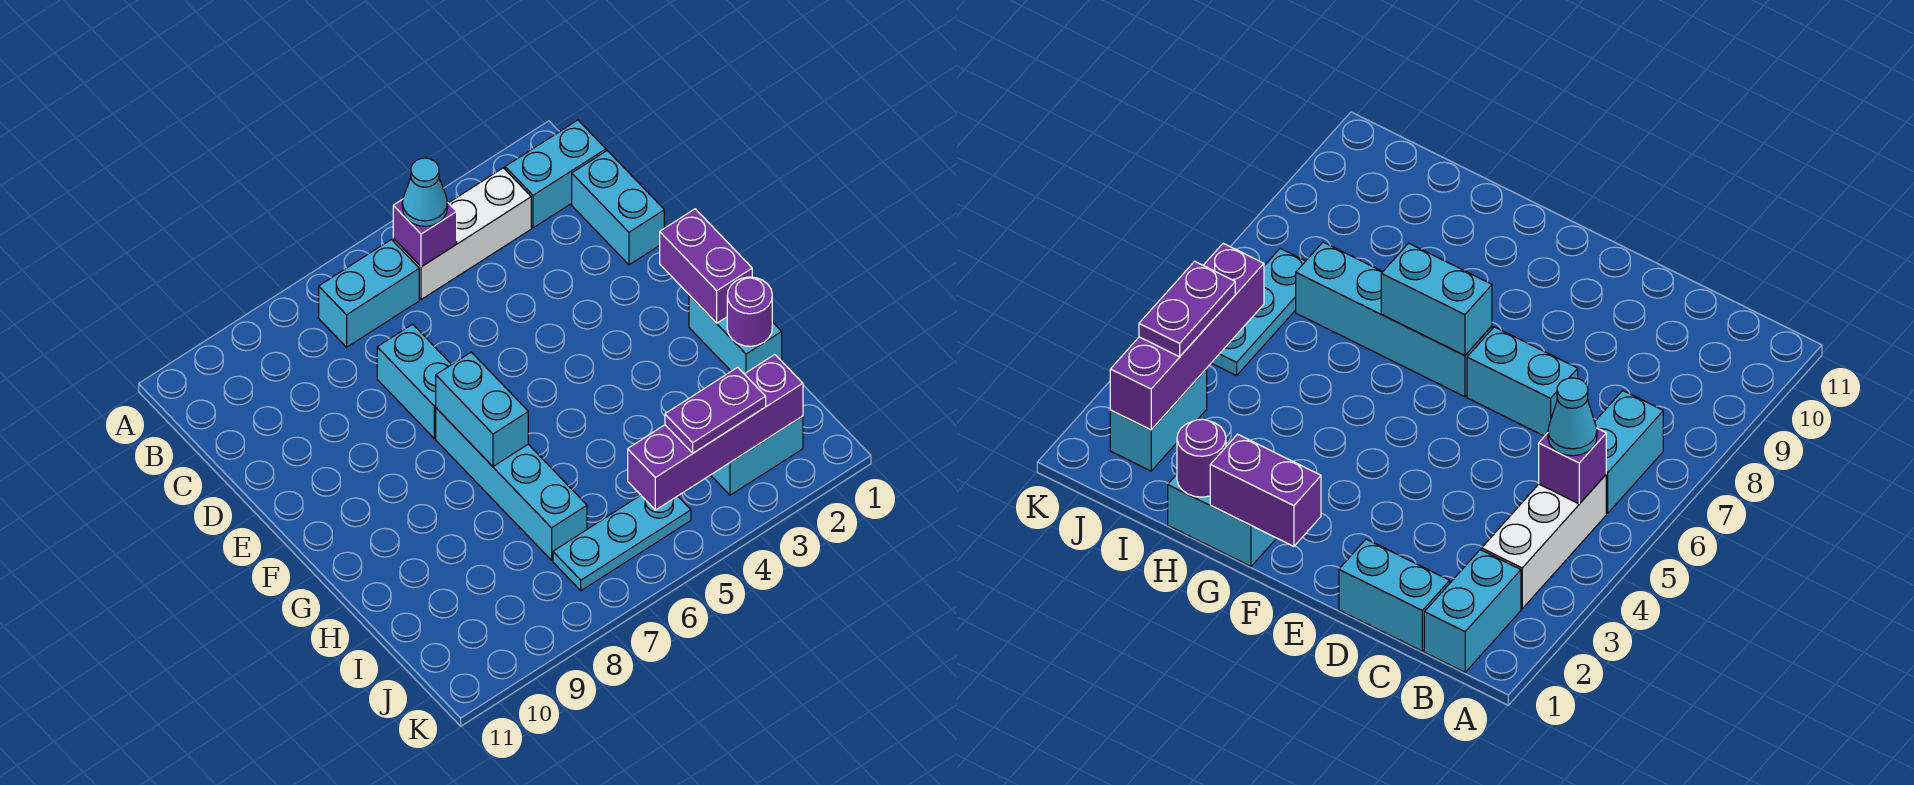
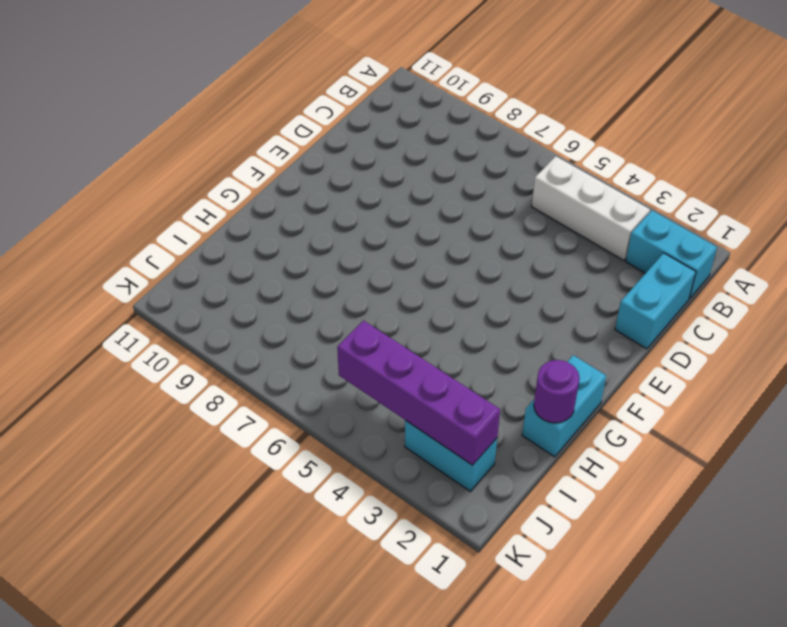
none -> cyan 1x2 brick [319,240,419,347]
none -> cyan 1x2 brick [377,324,452,439]
none -> cyan 1x4 brick [436,408,587,560]

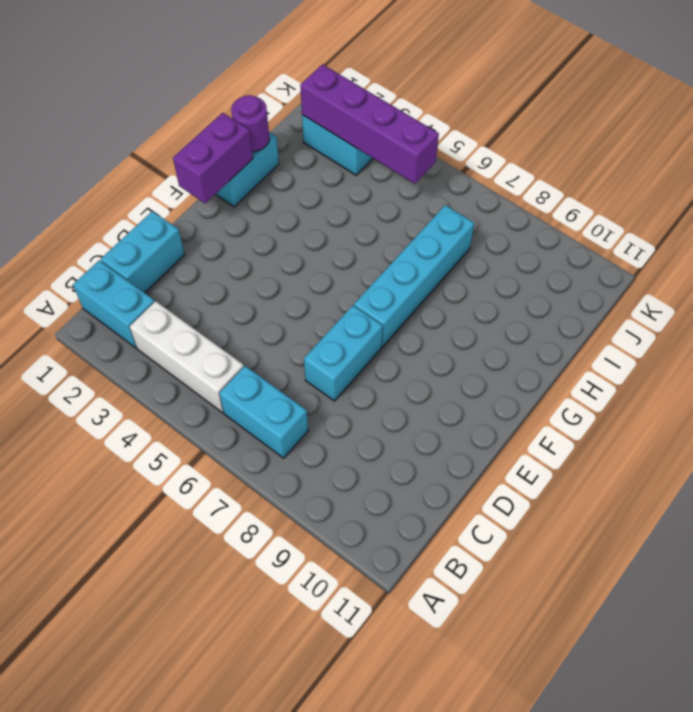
none -> cyan 1x3 plate [553,495,691,591]
none -> purple 1x1 brick [393,199,457,267]
none -> cyan 1x2 brick [436,352,528,466]

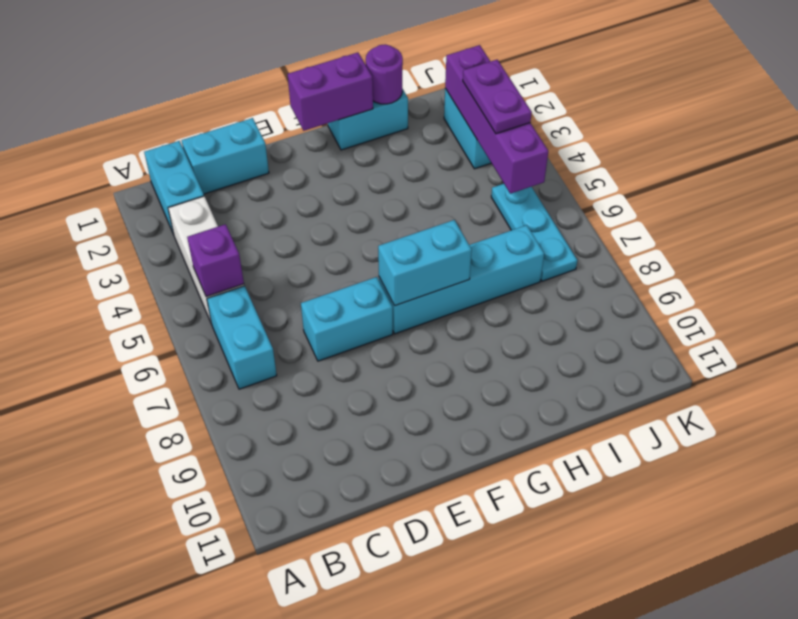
none -> cyan 1x1 cone [402,158,448,226]

